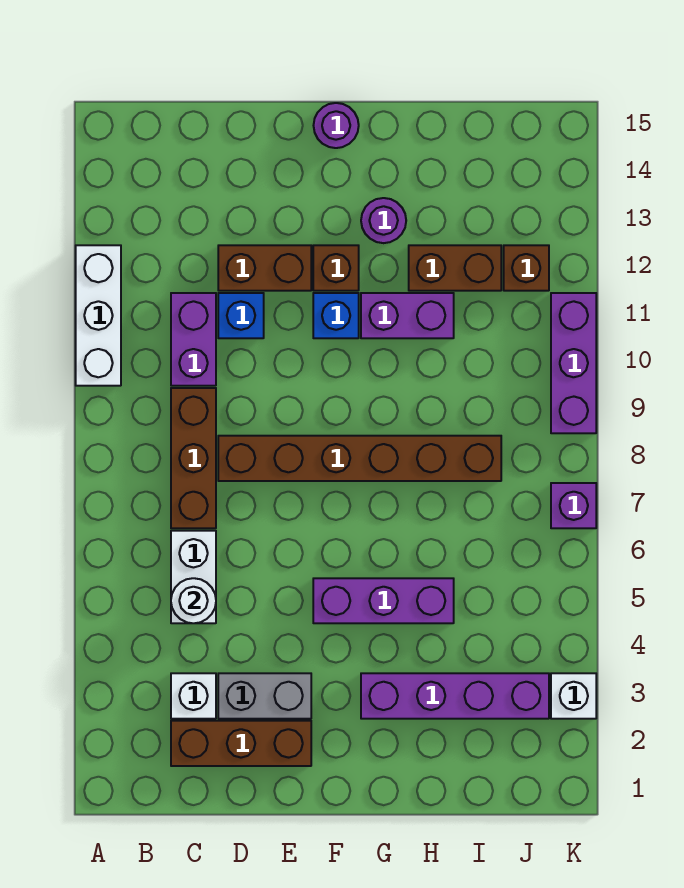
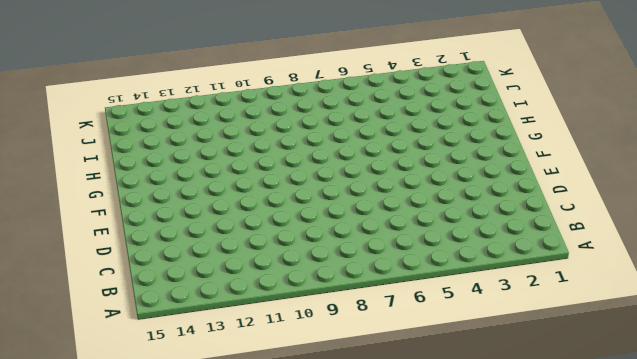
none -> white 1x3 brick [76,245,121,386]
none -> brown 1x3 brick [171,721,311,766]
none -> white 1x1 brick [171,673,216,719]

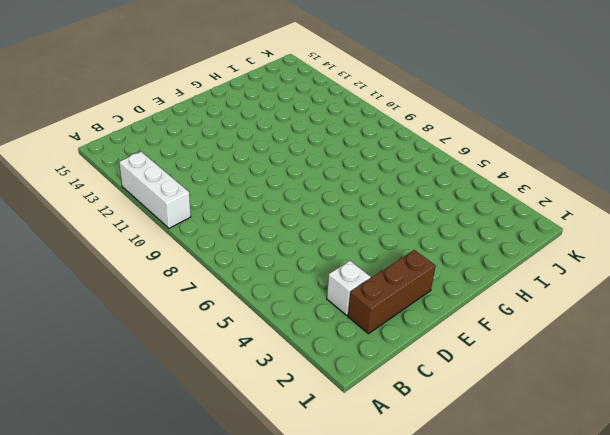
none -> white 1x2 brick [171,531,216,623]
none -> brown 1x3 brick [171,388,216,528]
none -> purple 1x2 brick [171,293,216,386]

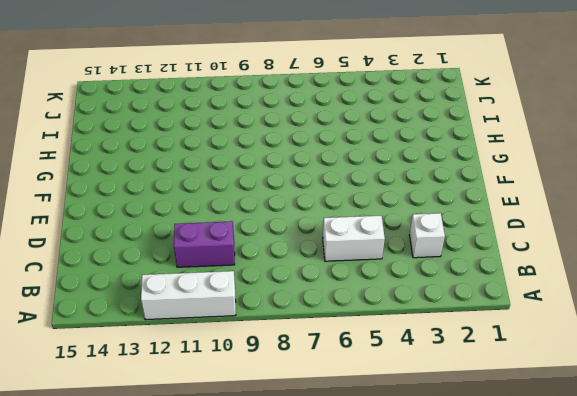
none -> brown 1x3 brick [171,721,311,766]
none -> brown 1x3 brick [171,388,216,528]
none -> grey 1x2 brick [218,673,311,719]

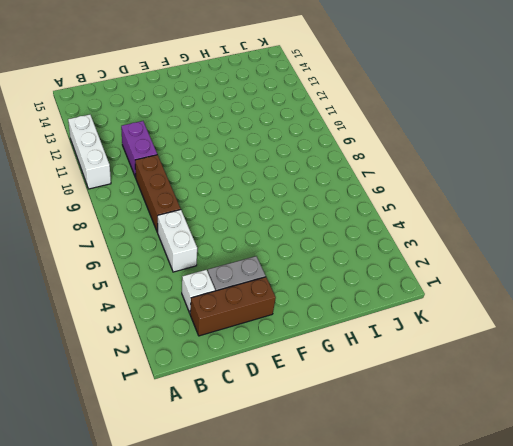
none -> brown 1x6 brick [218,436,501,481]
none -> blue 1x1 brick [218,293,264,338]
none -> brown 1x2 brick [218,245,311,291]

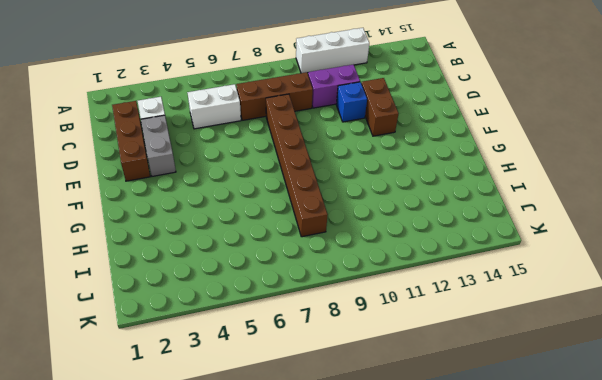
none -> purple 1x3 brick [313,578,454,623]
none -> blue 1x1 brick [313,293,359,338]
none -> brown 1x1 brick [313,245,359,291]

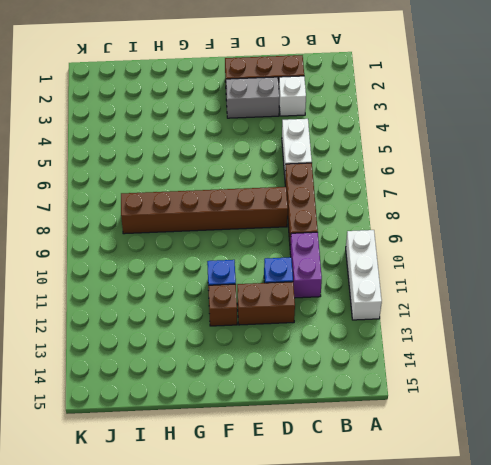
none -> purple 1x3 brick [313,578,454,623]
none -> purple 1x1 round brick [314,103,359,148]
none -> purple 1x4 brick [361,673,549,719]

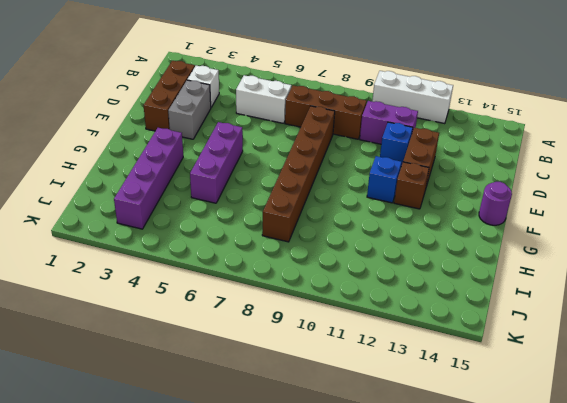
none -> purple 1x2 brick [361,293,454,338]
none -> purple 1x1 round brick [361,198,406,243]
none -> brown 1x2 brick [409,245,501,291]

